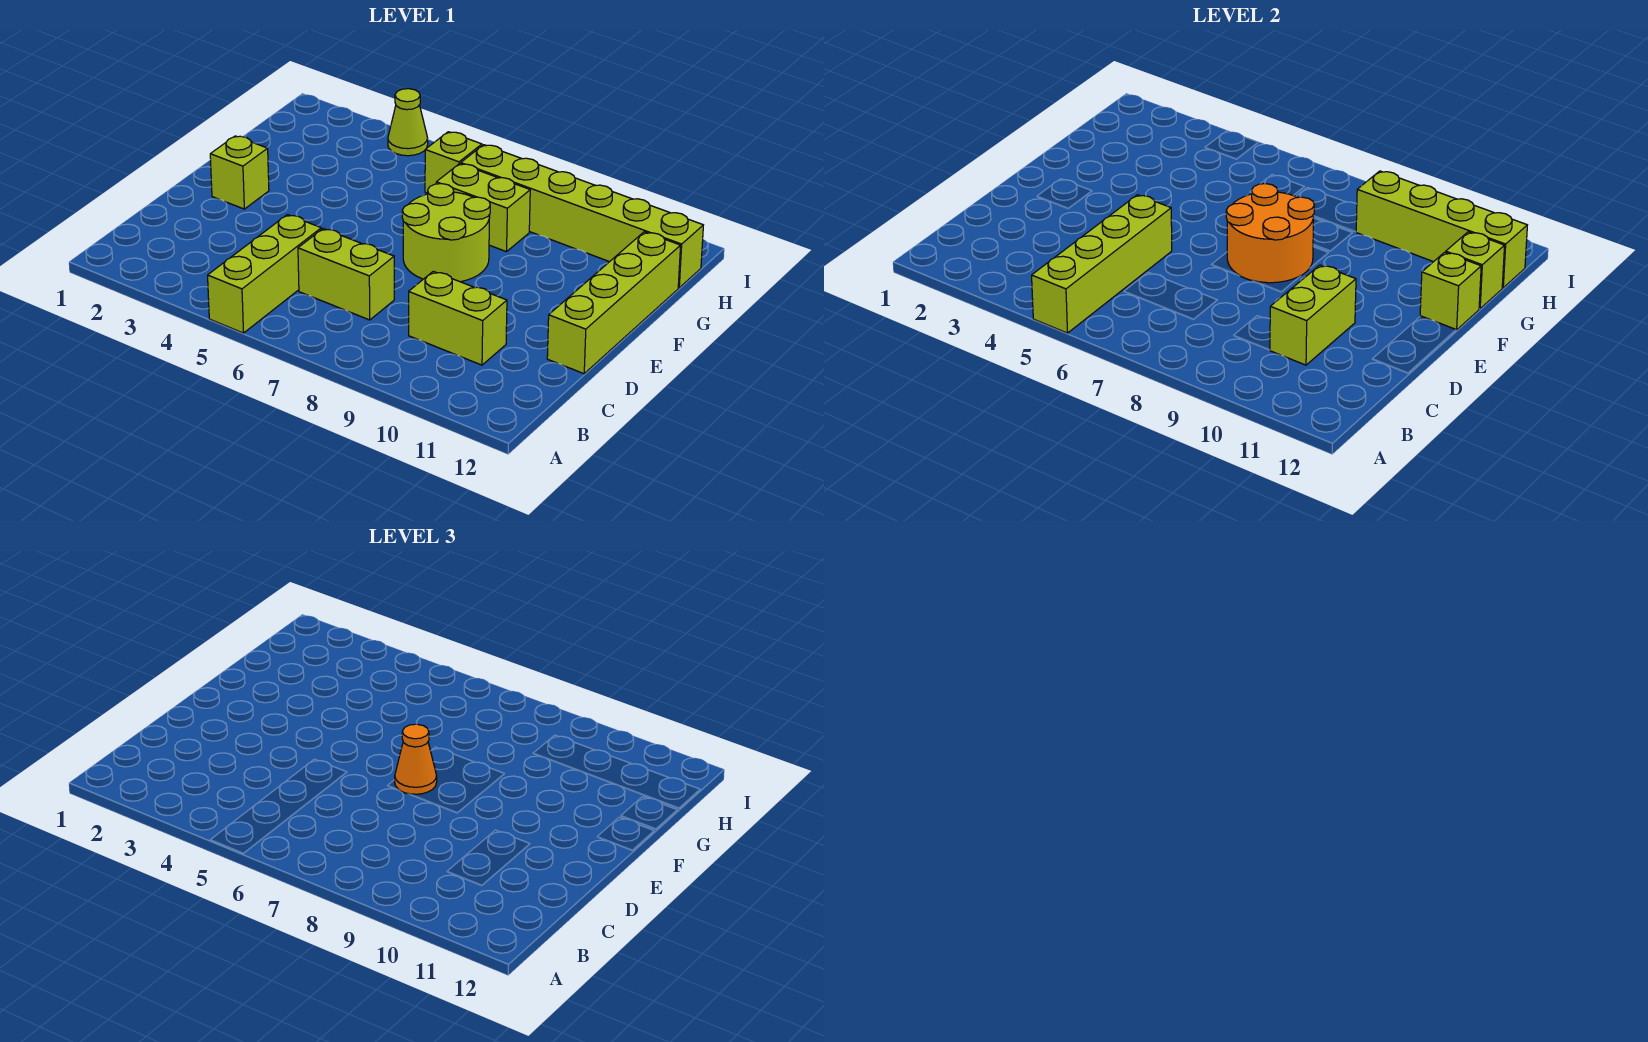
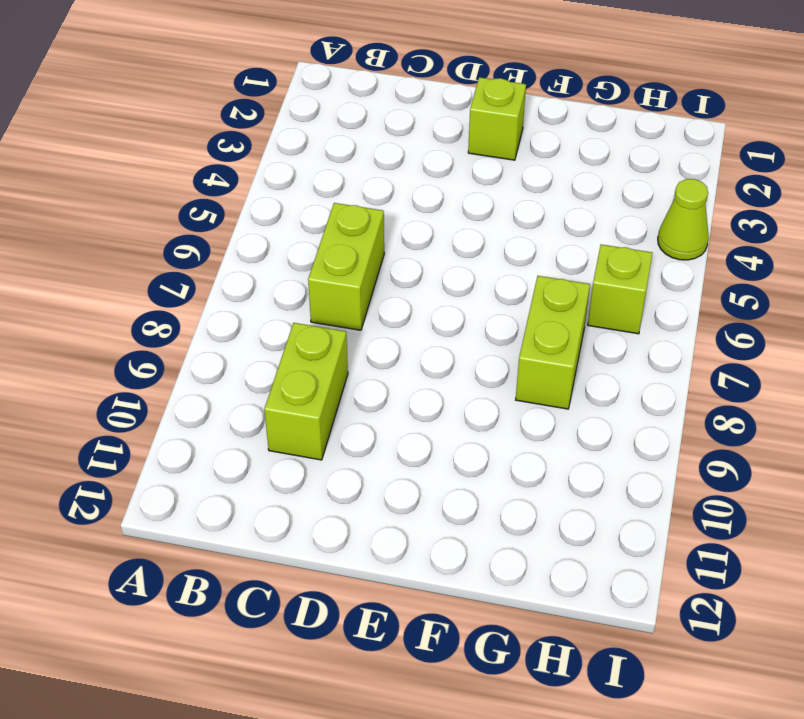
none -> lime 1x3 brick [208,215,321,333]
none -> lime 1x4 brick [547,232,681,374]
none -> lime 2x2 round brick [402,184,490,282]

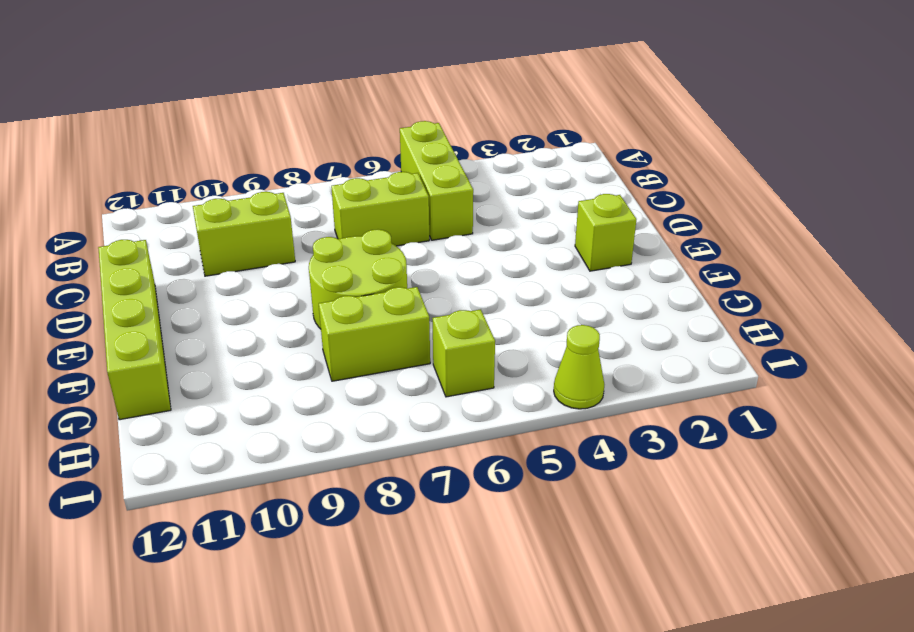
none -> lime 1x6 brick [461,145,703,288]
none -> lime 1x4 brick [1032,195,1172,333]
none -> lime 1x2 brick [1270,265,1356,365]

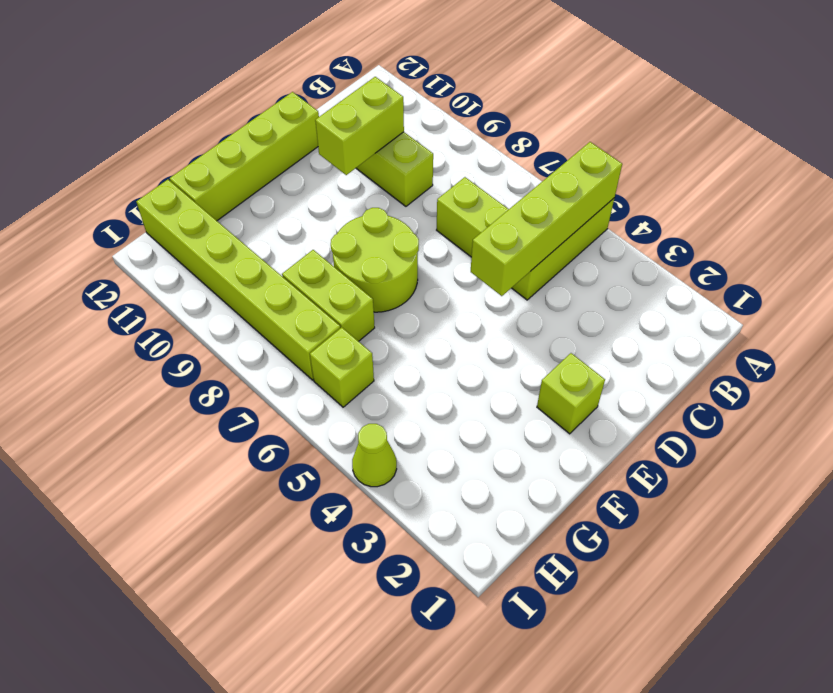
none -> orange 2x2 round brick [1226,184,1314,283]
none -> lime 1x1 brick [1420,252,1481,330]
none -> lime 1x1 brick [1446,232,1505,309]

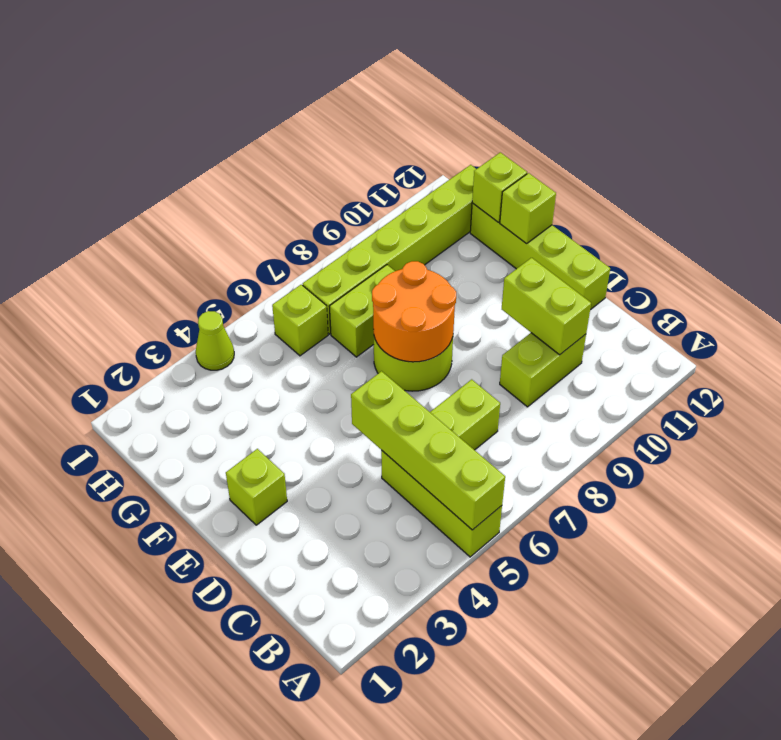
none -> lime 1x4 brick [1356,171,1527,288]
none -> orange 1x1 cone [395,724,437,794]

